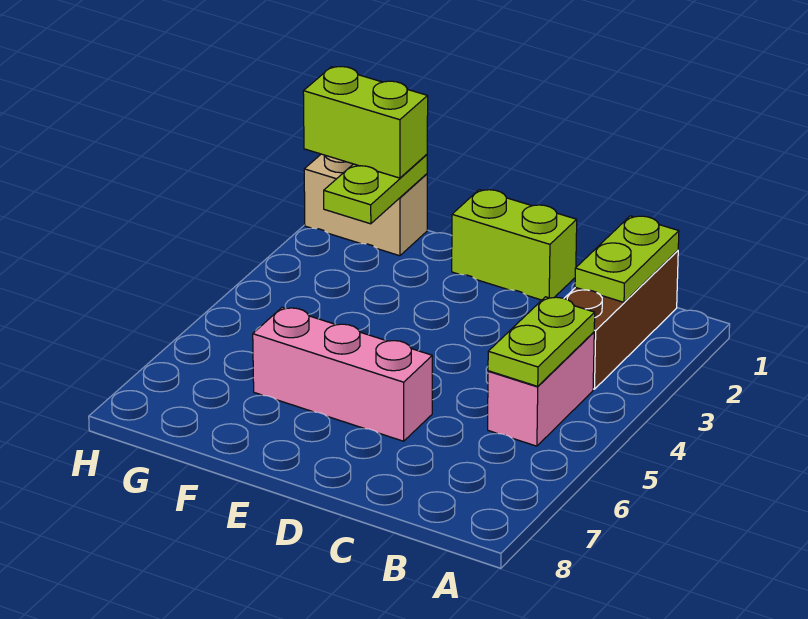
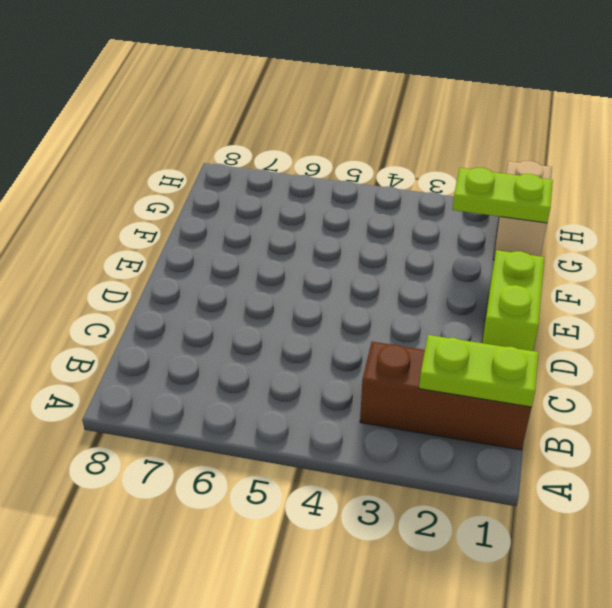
none -> pink 1x2 brick [488,332,594,446]
none -> pink 1x3 brick [253,307,432,441]

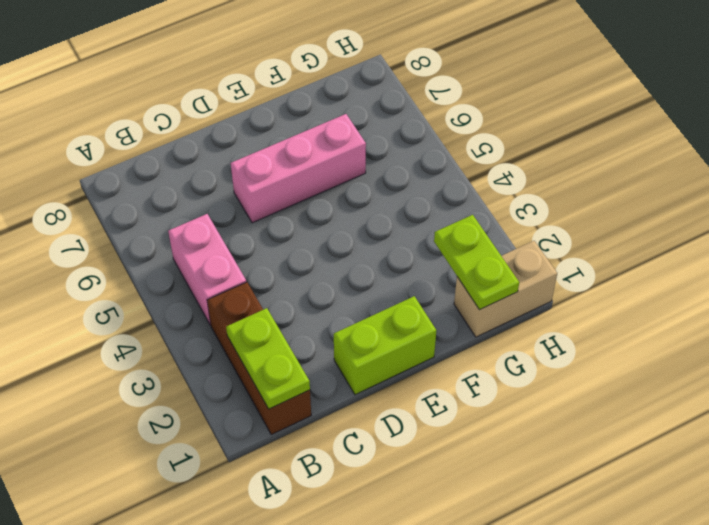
none -> lime 1x2 plate [488,297,595,386]
none -> lime 1x2 brick [303,67,428,178]

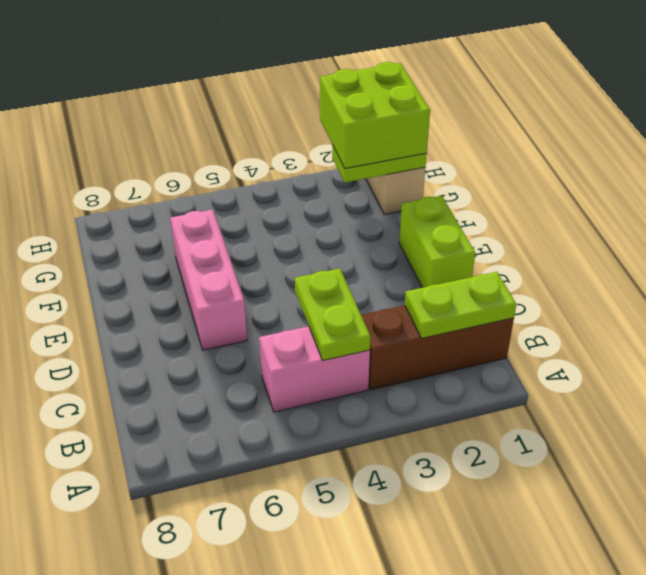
lime 1x2 plate [295,268,371,360] -> lime 1x2 plate turned to [488,297,595,386]
lime 2x2 brick [320,62,430,168] -> lime 1x2 brick [303,67,428,178]

